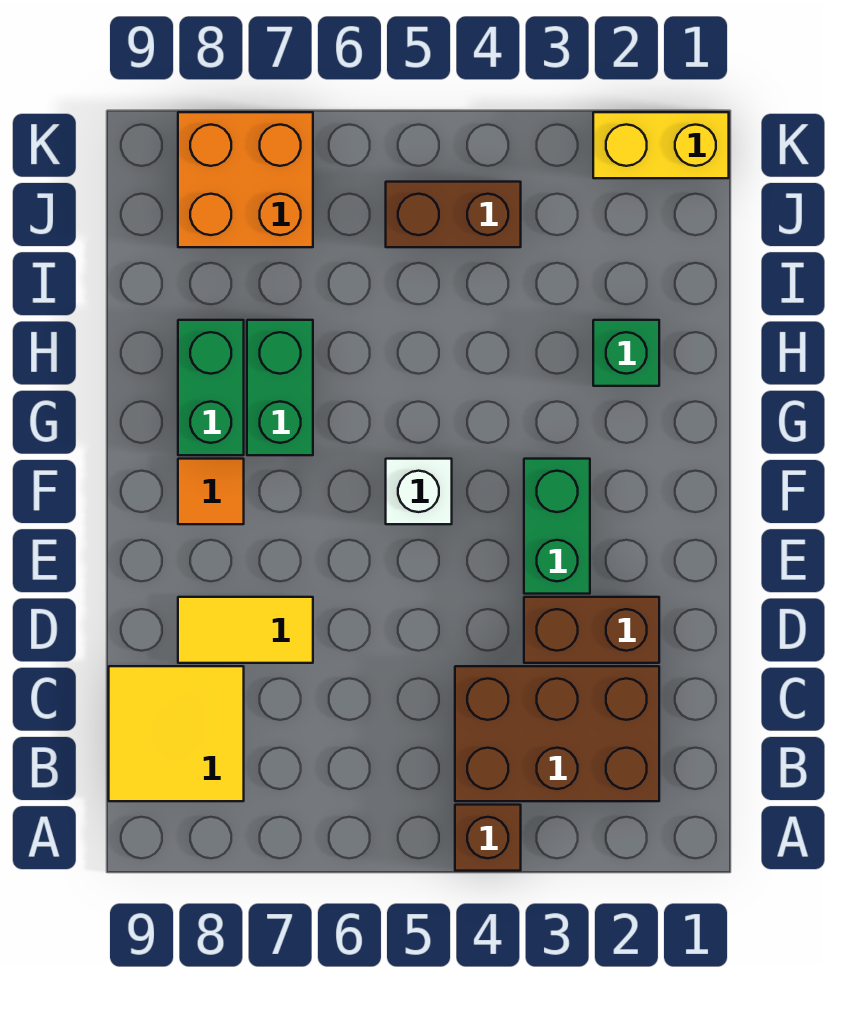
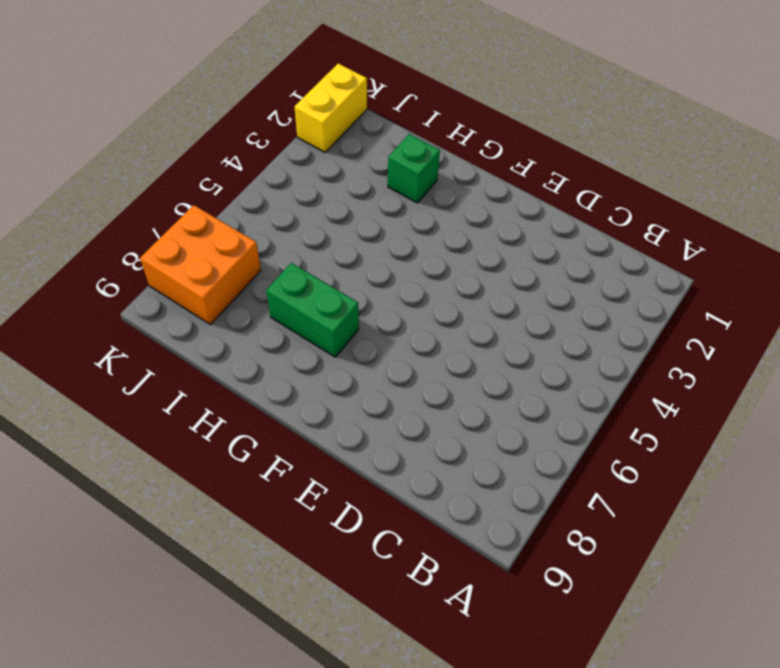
none -> brown 1x1 brick [455,805,521,871]
none -> brown 2x3 brick [455,666,659,801]
none -> yellow 2x2 tile [109,666,244,801]

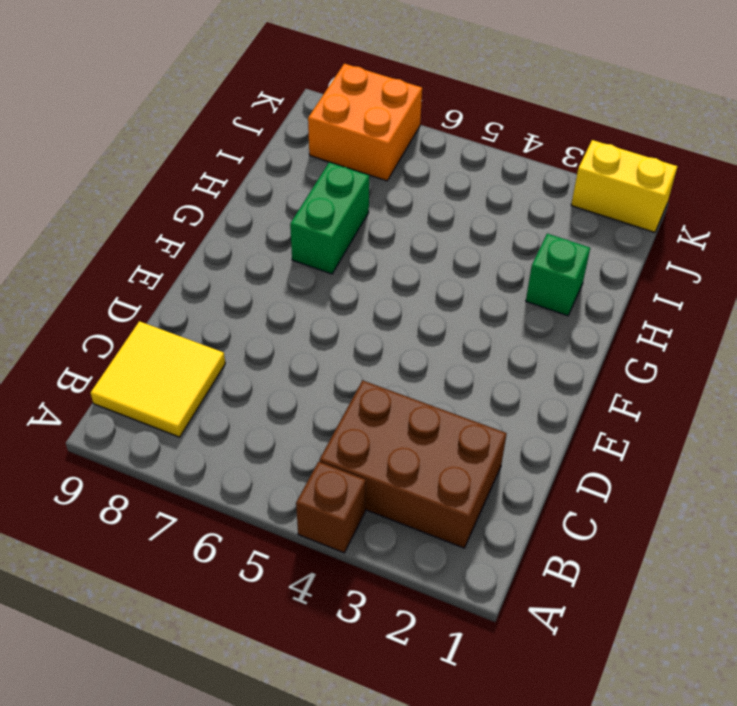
none -> brown 1x2 brick [524,597,659,663]
none -> yellow 1x2 tile [178,597,313,663]
none -> green 1x2 brick [524,459,590,594]

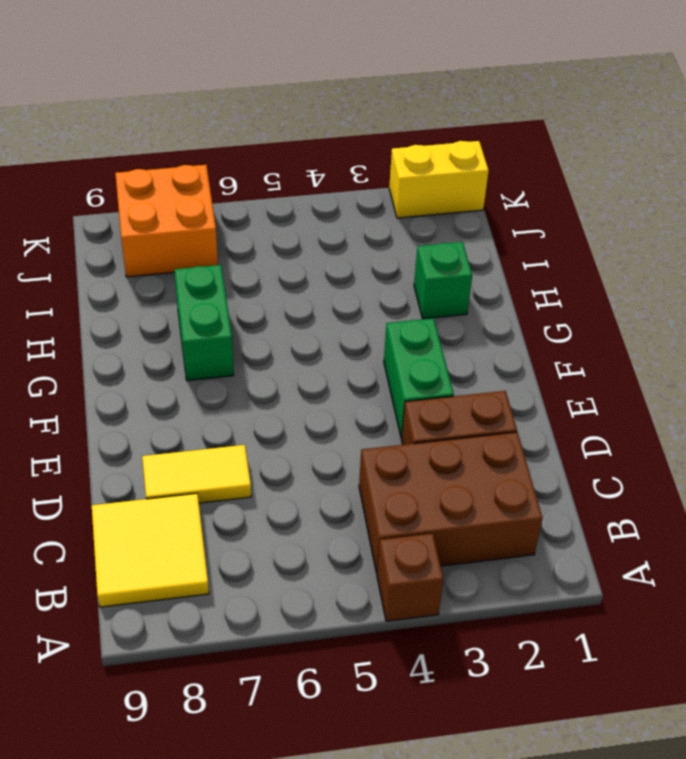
none -> white 1x1 brick [386,459,452,524]
none -> orange 1x1 tile [178,459,244,524]
none -> green 1x2 brick [178,320,244,455]

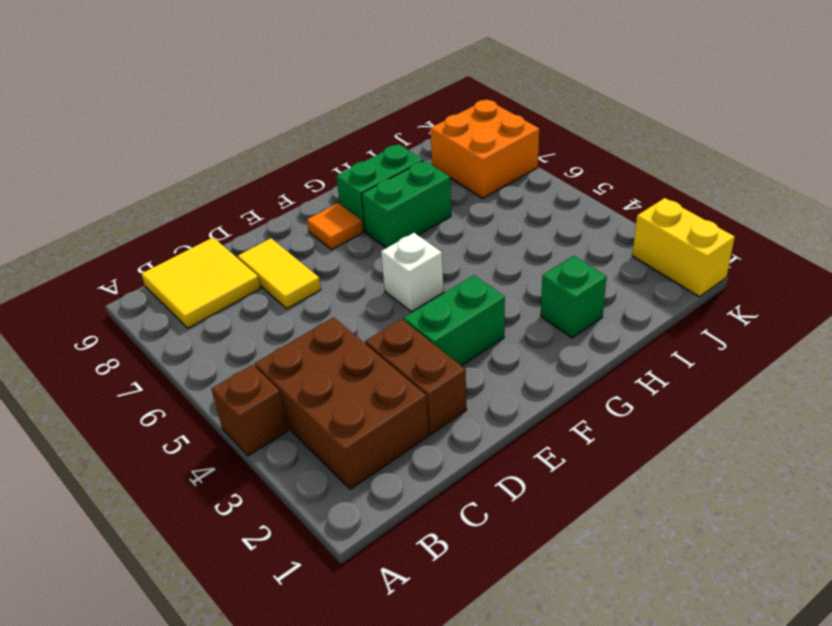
none -> brown 1x2 brick [386,182,521,247]

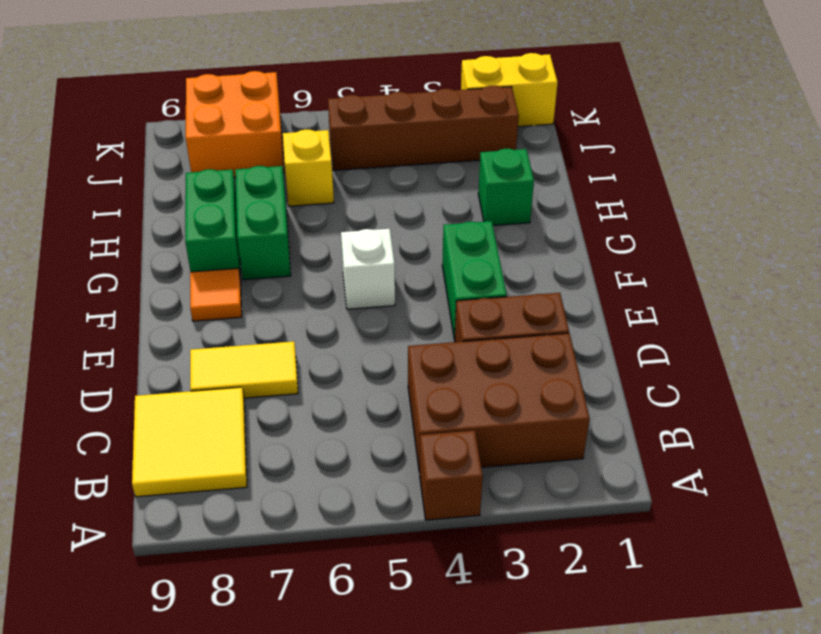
yellow 1x1 brick [283,129,334,206] -> none
brown 1x4 brick [328,86,519,170] -> brown 1x2 brick [386,182,521,247]

